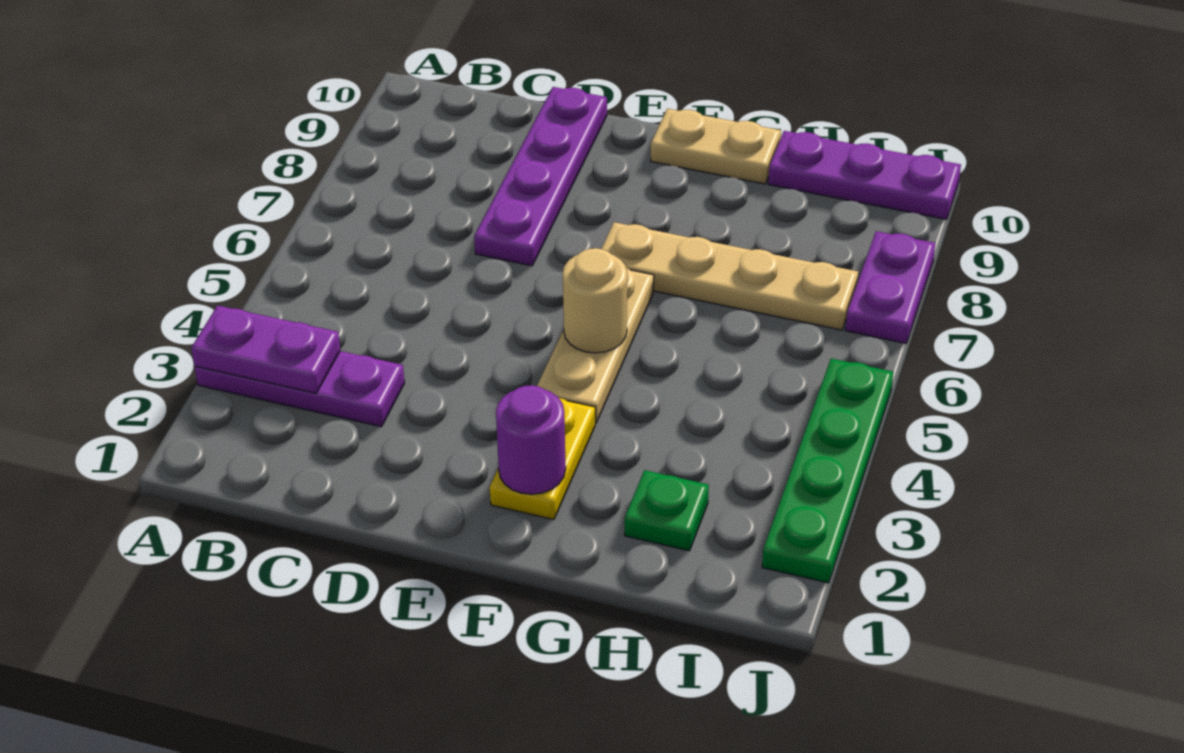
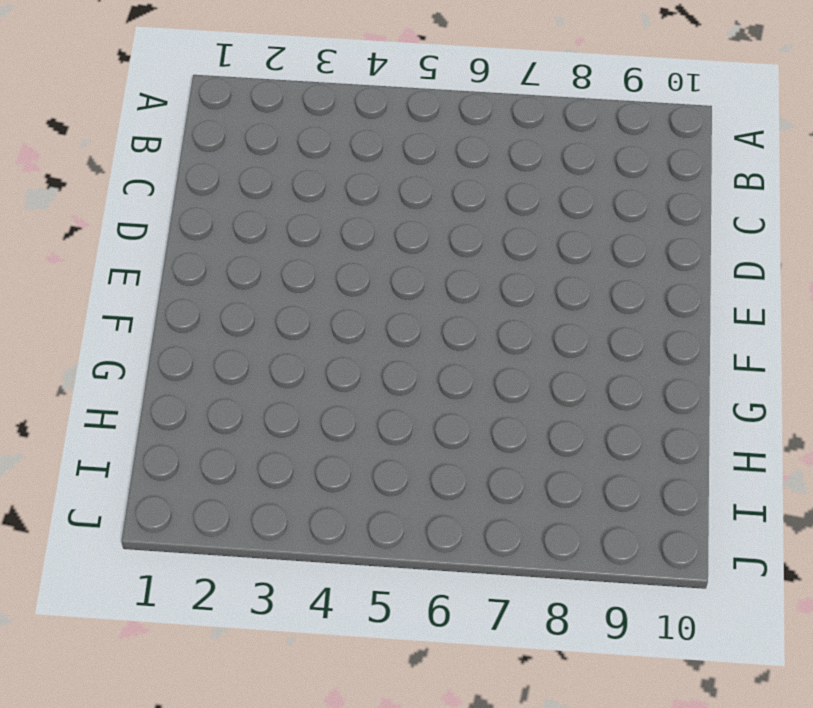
none -> purple 1x3 plate [195,351,404,427]
none -> purple 1x4 plate [474,87,607,266]
none -> yellow 1x2 plate [490,398,595,520]

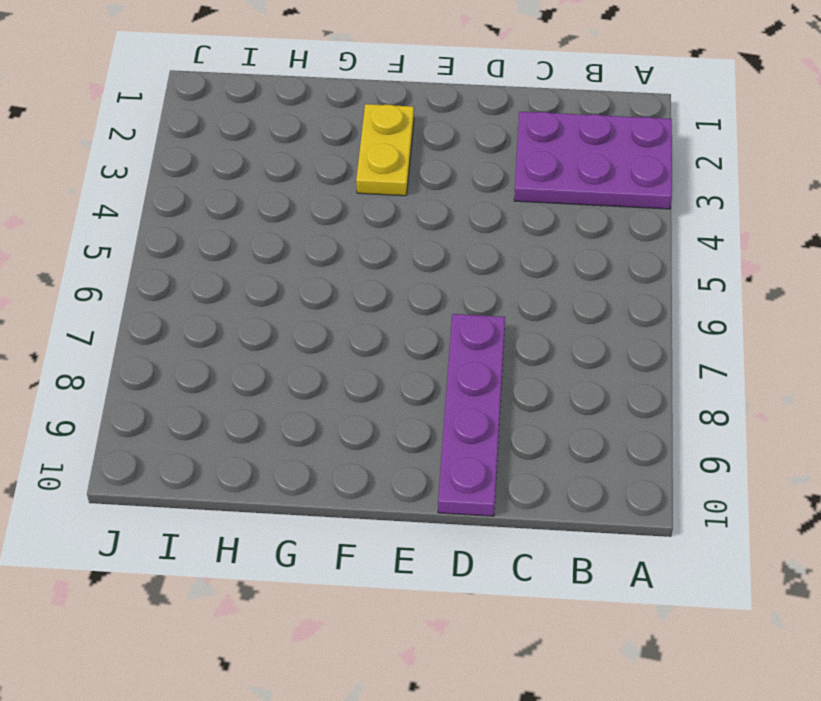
purple 2x3 plate [514,112,672,209] -> purple 1x3 plate [195,351,404,427]
none -> tan 1x3 plate [537,268,654,423]
none -> tan 1x4 plate [601,222,858,330]
none -> tan 1x2 plate [651,109,781,184]

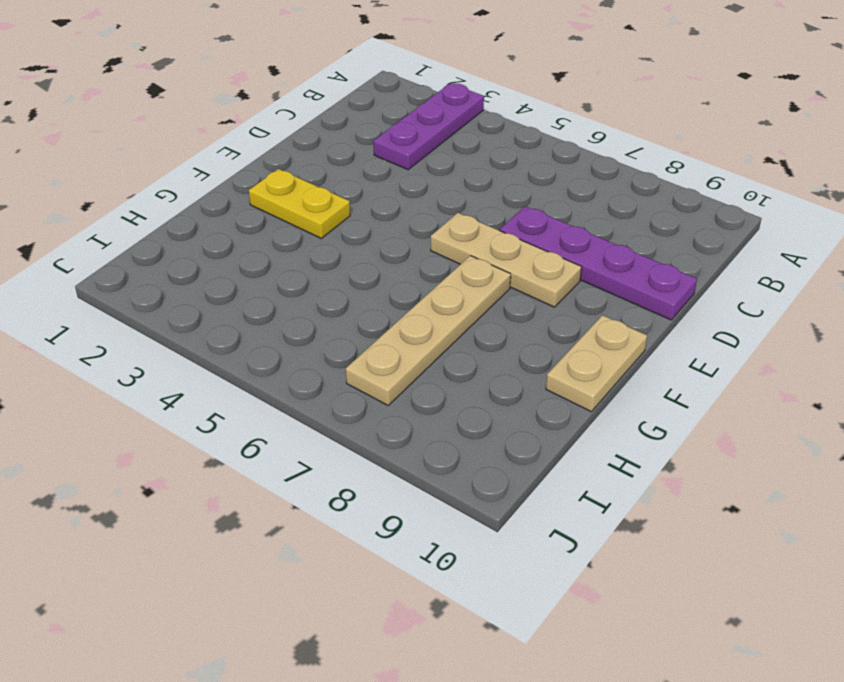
tan 1x3 plate [431,213,581,307] -> tan 1x3 plate moved to [537,268,654,423]
none -> green 1x1 plate [625,470,709,551]
none -> purple 1x3 plate [768,131,961,219]
none -> green 1x4 plate [762,359,893,583]

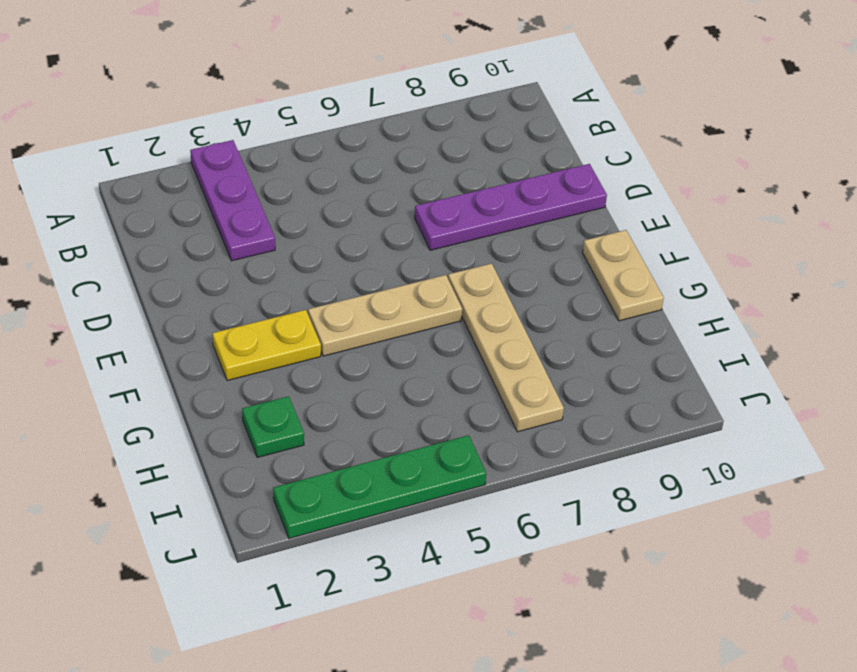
none -> purple 1x3 plate [768,131,961,219]
none -> purple 1x2 plate [845,231,935,343]
none -> purple 1x2 plate [191,306,340,393]

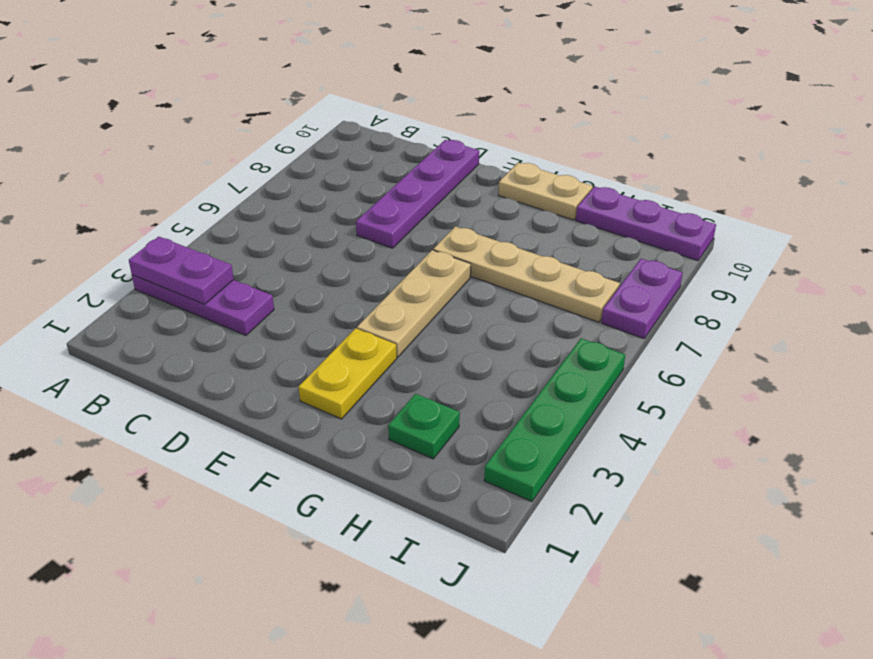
none -> purple 1x1 round brick [496,385,566,494]
none -> tan 1x1 round brick [563,248,627,353]

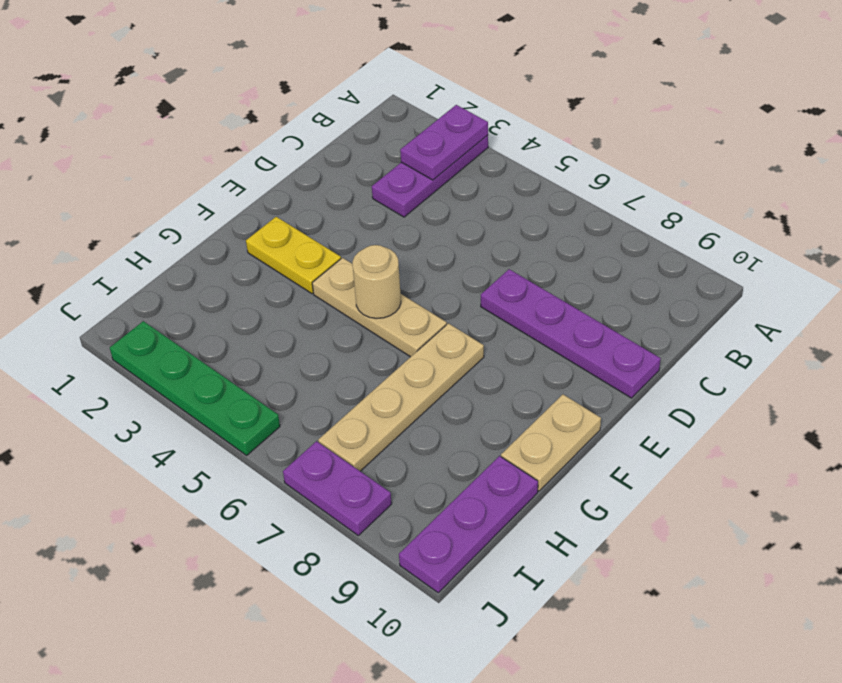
none -> green 1x1 plate [625,470,709,551]
none -> purple 1x1 round brick [496,385,566,494]

